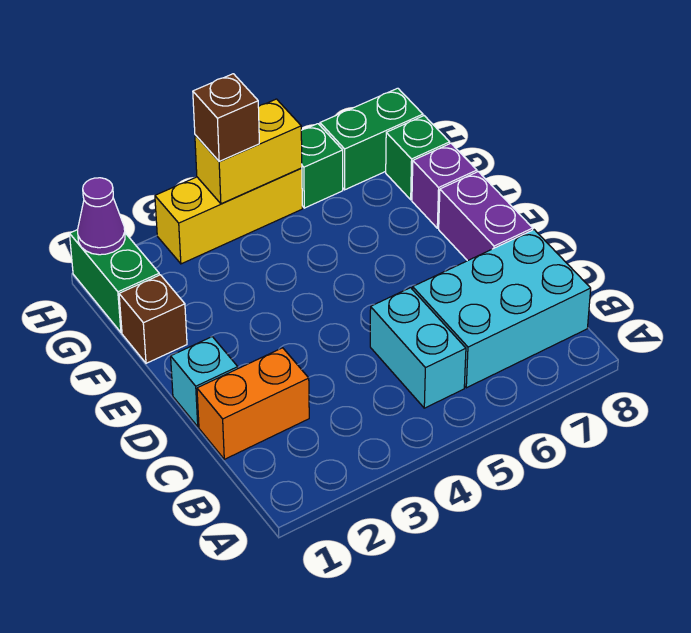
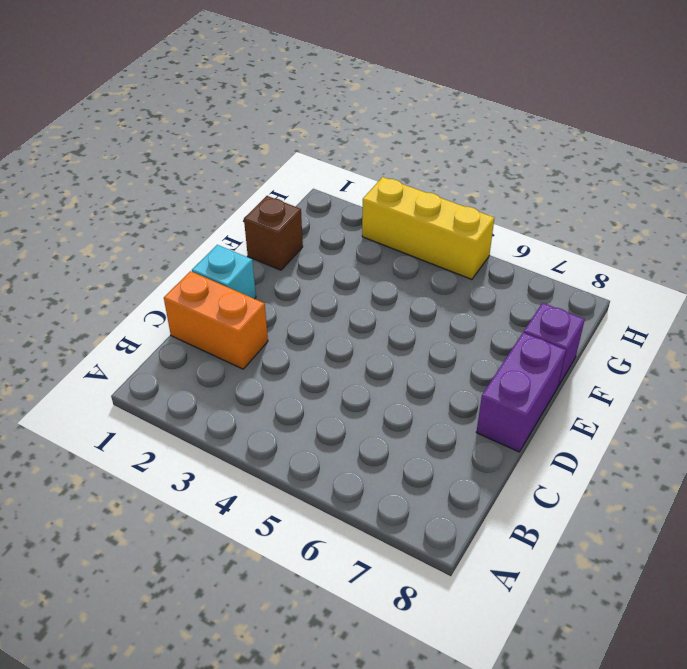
none -> cyan 1x2 brick [370,288,466,408]
none -> cyan 2x3 brick [413,230,591,388]
none -> green 1x2 brick [70,230,159,332]

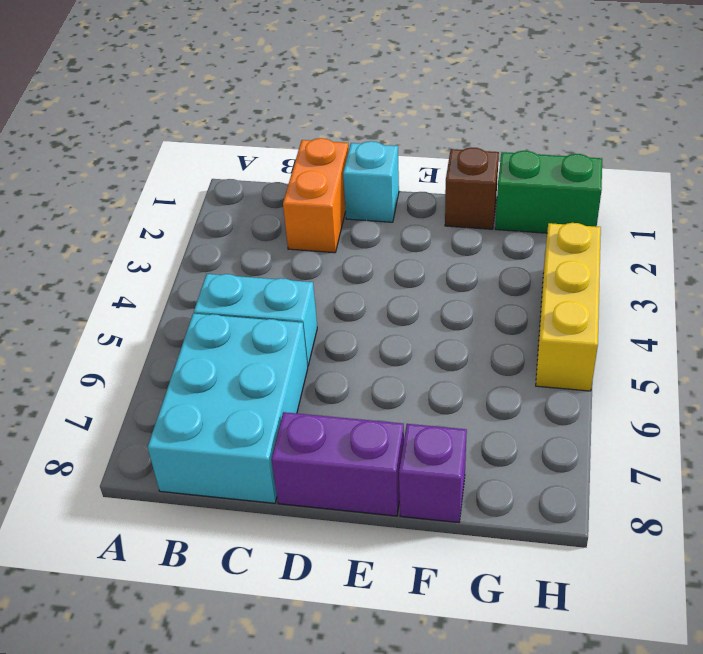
none -> green 1x1 brick [386,116,450,200]
none -> green 1x1 brick [301,124,343,208]
none -> green 1x2 brick [320,88,423,190]

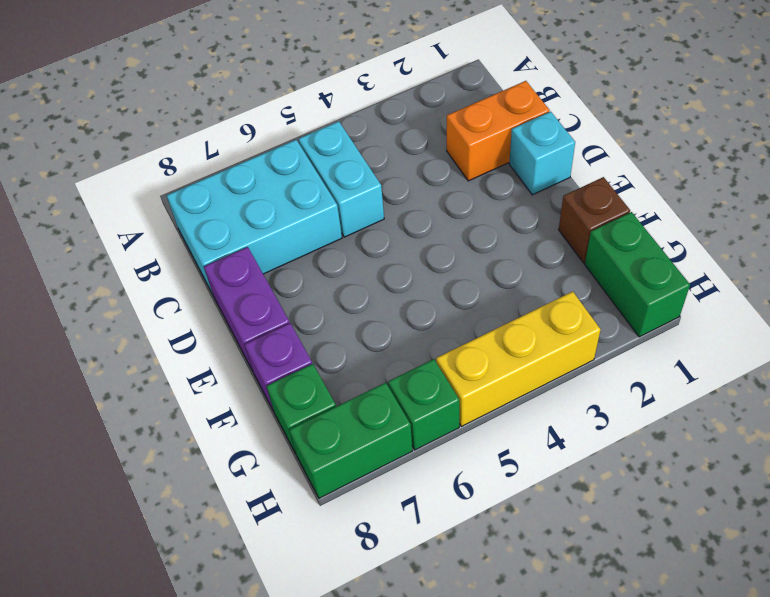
none -> purple 1x1 cone [78,178,125,255]
none -> yellow 1x2 brick [195,99,302,204]
none -> brown 1x1 brick [193,74,259,161]

